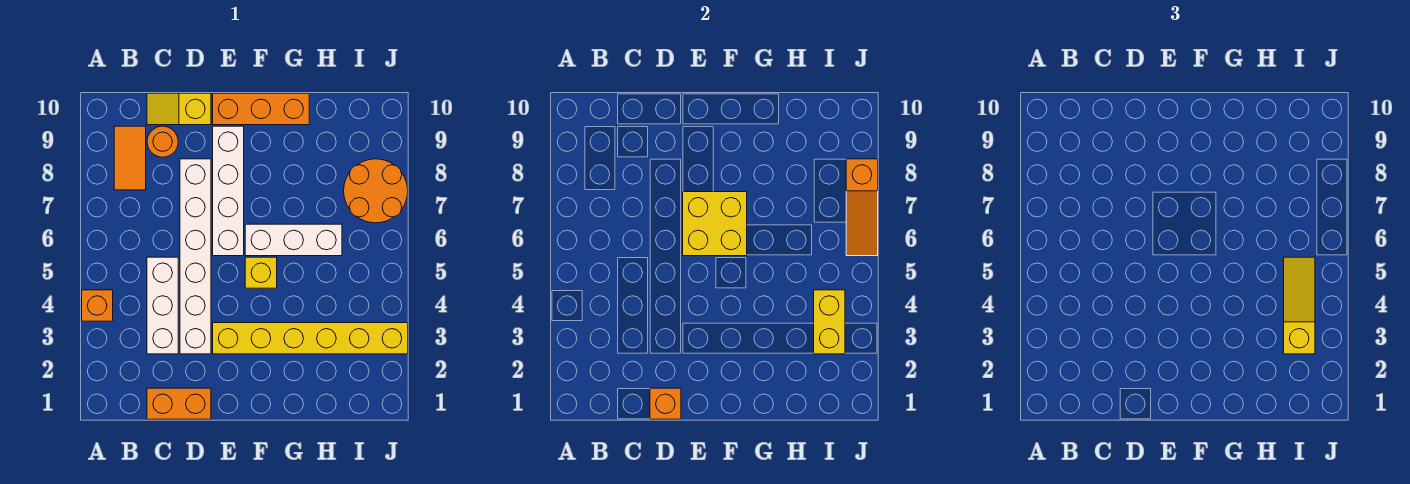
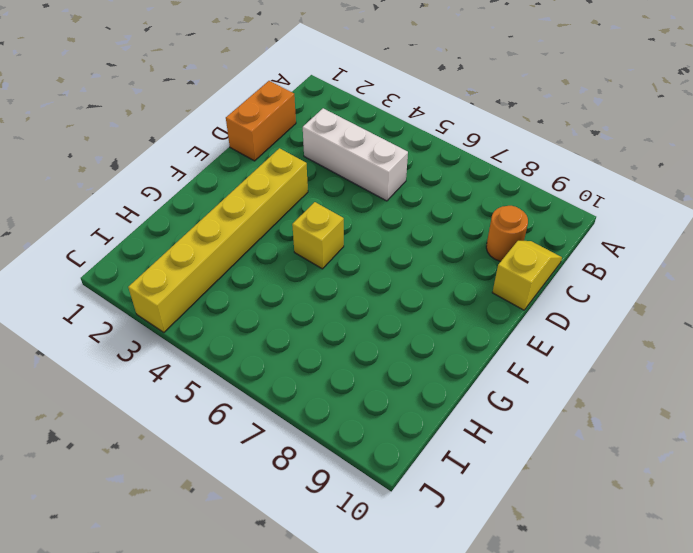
none -> orange 1x1 brick [82,290,113,321]
none -> orange 1x2 tile [114,126,146,190]
none -> white 1x6 brick [180,159,211,354]

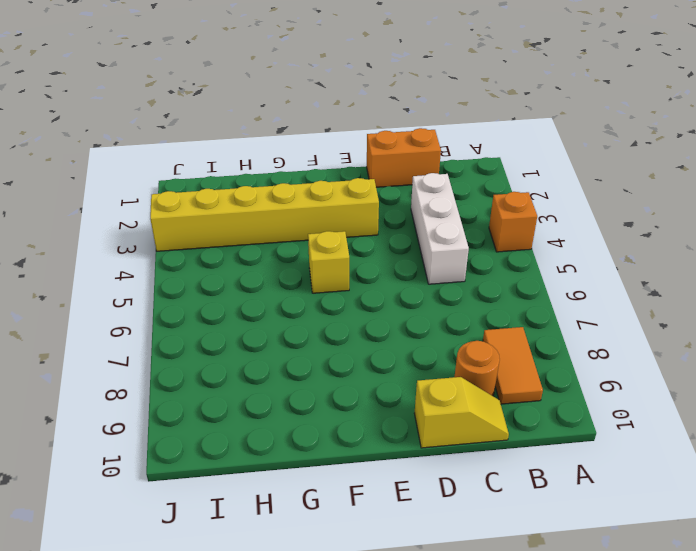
none -> white 1x6 brick [180,159,211,354]
none -> white 1x4 brick [213,126,244,256]
none -> orange 1x3 brick [213,93,309,125]

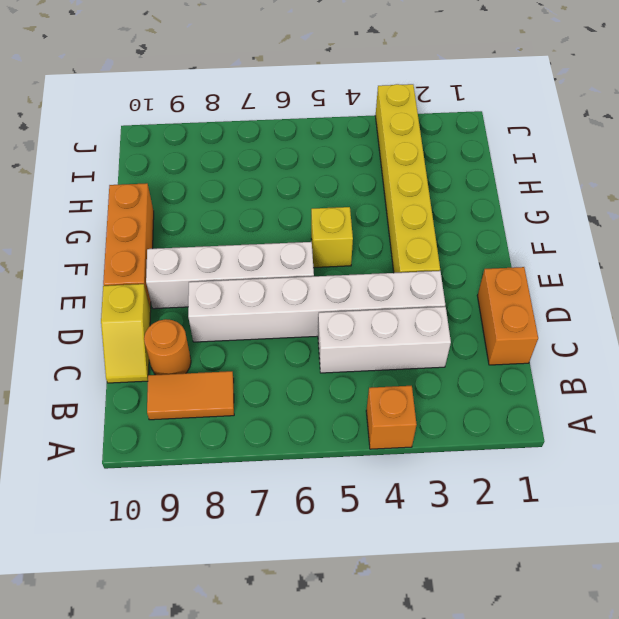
none -> white 1x3 brick [245,224,342,256]
none -> orange 2x2 round brick [344,159,408,223]
none -> orange 1x1 brick [650,388,681,419]

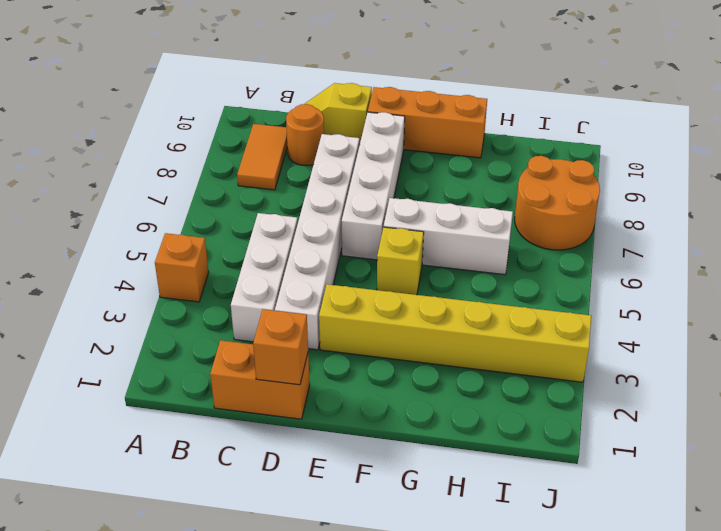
none -> yellow 2x2 brick [683,192,747,256]
none -> yellow 1x2 brick [814,290,845,354]
none -> orange 1x3 slope [846,159,878,256]

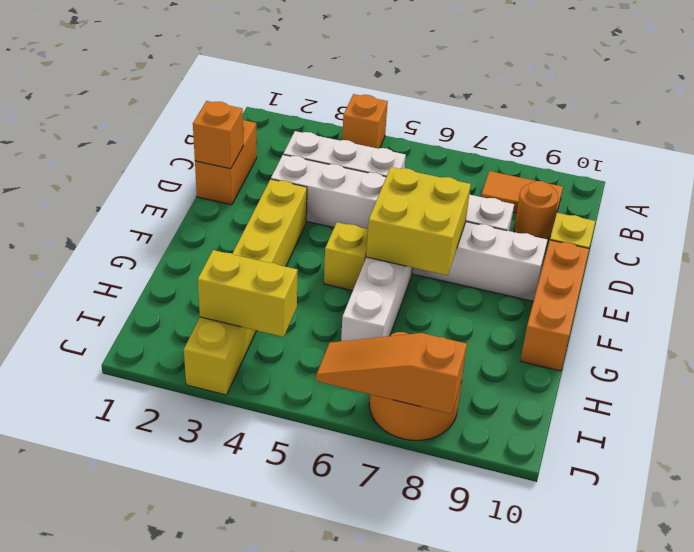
none -> yellow 1x3 slope [1284,257,1315,354]

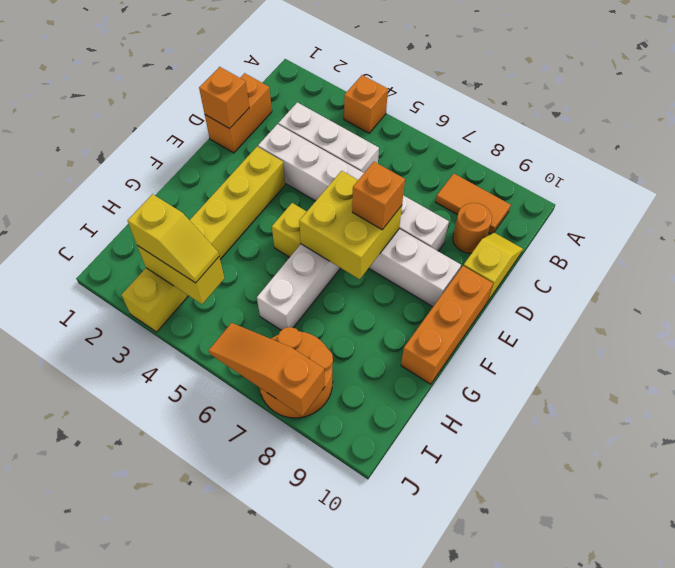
orange 1x1 brick [352,162,405,230] -> none
yellow 1x2 slope [128,194,219,283] -> yellow 1x3 slope [1284,257,1315,354]

